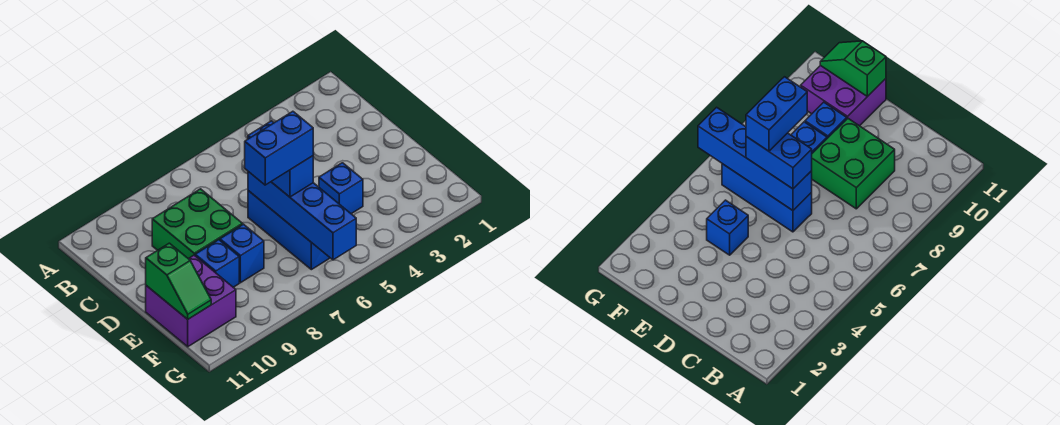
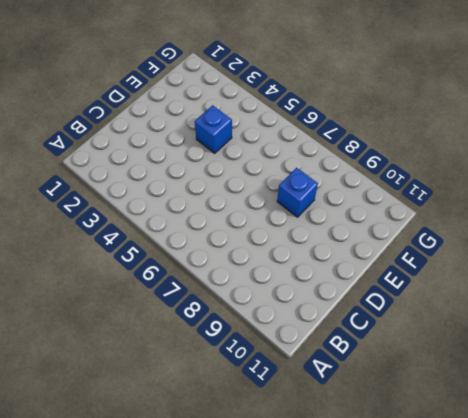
none -> green 2x2 brick [152,189,243,259]
none -> blue 1x3 brick [248,191,330,270]

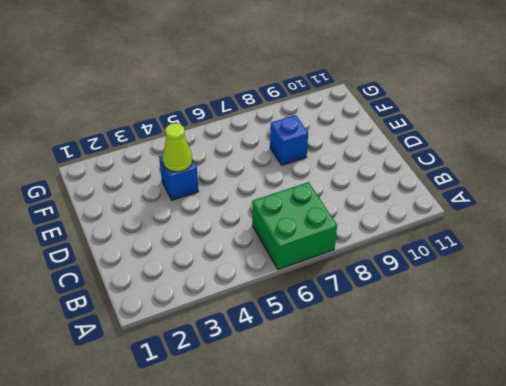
green 2x2 brick [252,182,337,270] -> green 2x2 brick moved to [152,189,243,259]
lime 1x1 cone [163,123,192,172] -> none
none -> blue 1x3 brick [248,191,330,270]
none -> blue 1x1 brick [195,240,239,287]

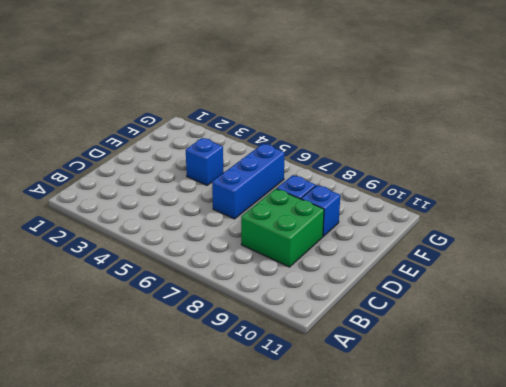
none -> purple 2x2 brick [146,255,236,347]
none -> blue 1x4 brick [248,172,356,260]

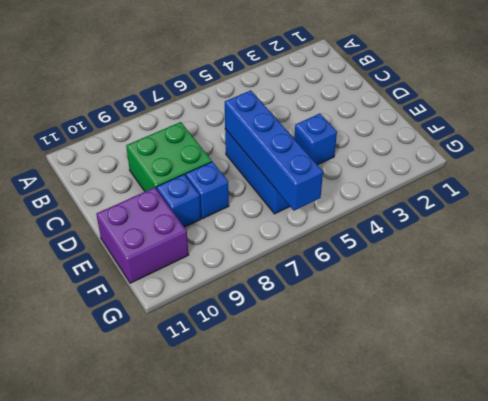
none -> green 1x2 slope [146,243,211,319]
none -> blue 1x2 brick [248,121,313,197]

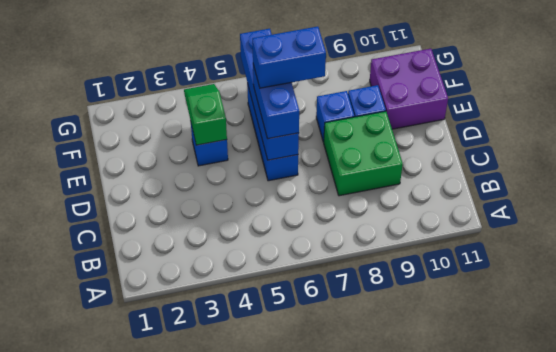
green 1x2 slope [184,84,227,145] -> green 1x2 slope moved to [146,243,211,319]

